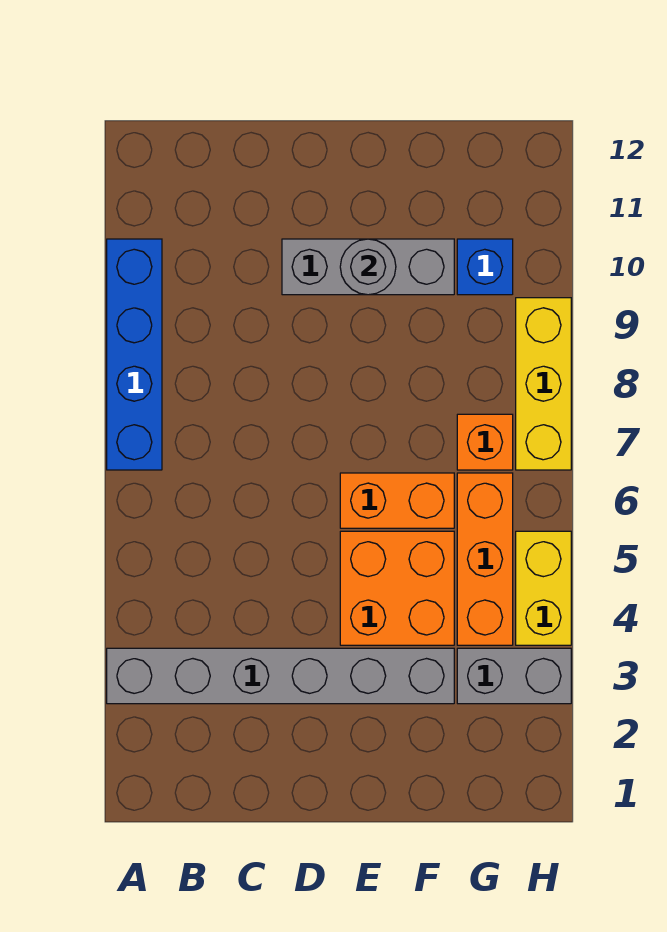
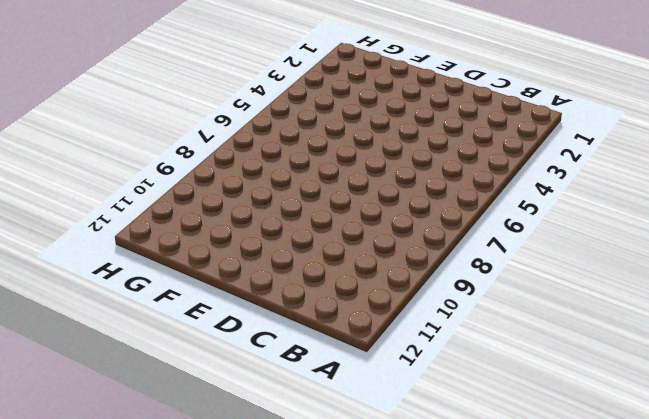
none -> grey 1x6 brick [107,648,454,704]
none -> blue 1x4 brick [107,239,162,470]
none -> grey 1x3 brick [282,239,454,295]

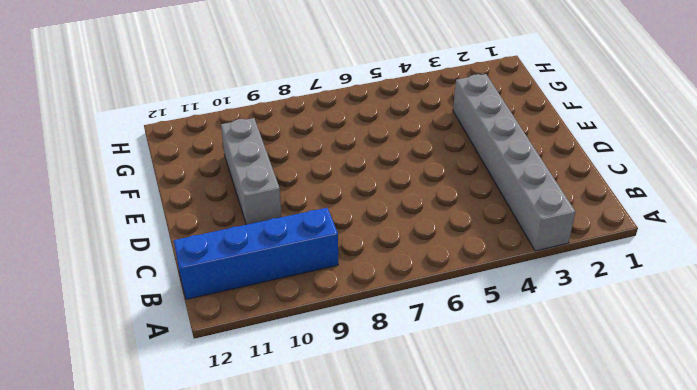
blue 1x4 brick [174,208,338,299] -> blue 1x4 brick moved to [107,239,162,470]
none -> orange 2x2 brick [340,531,454,645]
none -> orange 1x2 brick [340,473,454,528]
none -> grey 1x2 brick [457,648,571,704]

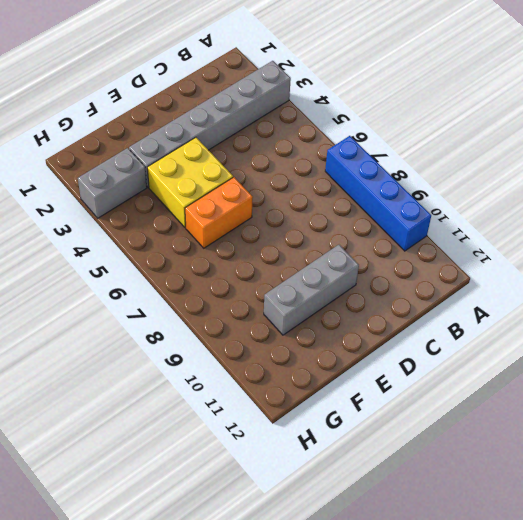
yellow 2x2 brick [147,137,233,227] -> orange 2x2 brick [340,531,454,645]
none -> orange 1x3 brick [457,473,513,645]
none -> orange 1x1 brick [457,414,513,470]
none -> blue 1x1 brick [457,239,513,295]

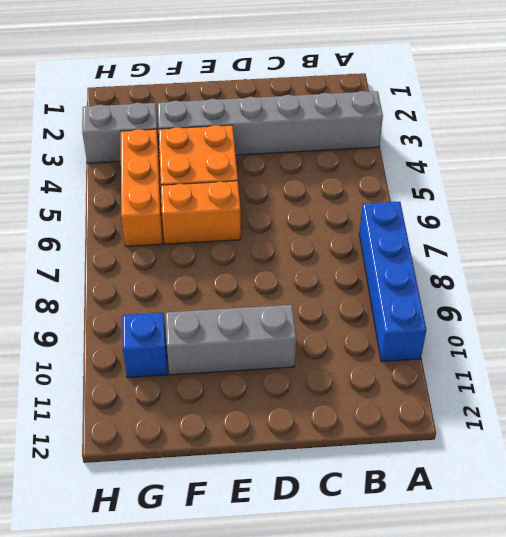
none -> orange 1x1 brick [457,414,513,470]
none -> yellow 1x2 brick [516,531,571,645]
none -> yellow 1x3 brick [516,298,571,470]

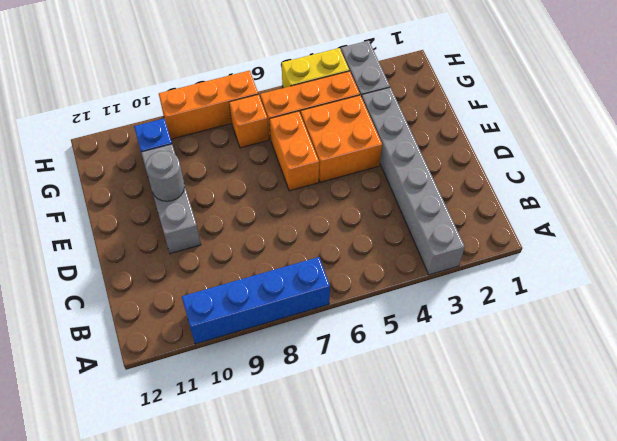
orange 1x3 brick [159,71,258,139] -> yellow 1x3 brick [516,298,571,470]

